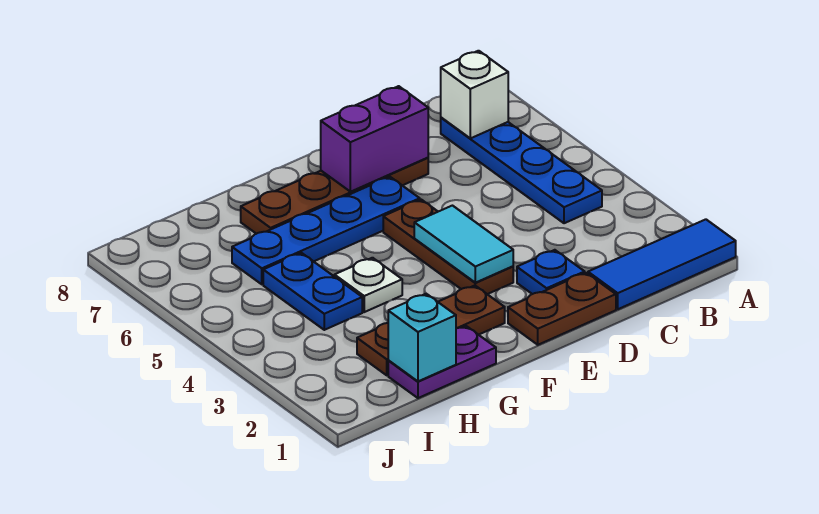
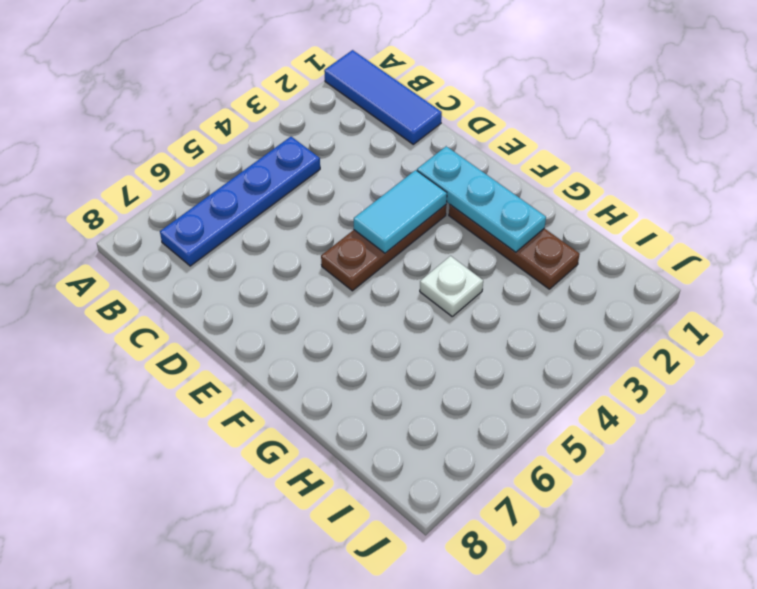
cyan 1x3 plate [417,146,546,252] -> none
none -> brown 1x2 plate [508,273,616,345]
none -> blue 1x1 plate [517,250,585,294]
none -> brown 1x4 plate [241,158,428,234]

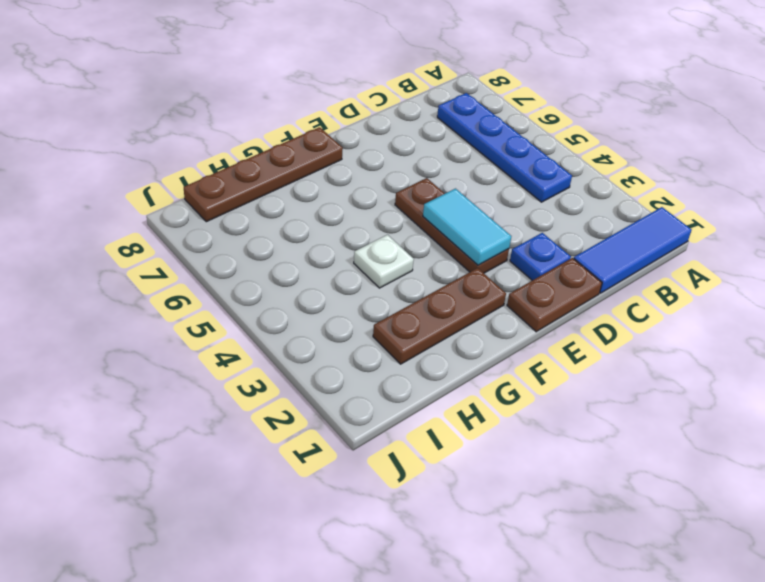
brown 1x4 plate [184,127,343,222] -> brown 1x4 plate moved to [241,158,428,234]
none -> blue 1x4 plate [232,177,420,284]
none -> purple 1x2 plate [388,326,496,398]
none -> blue 1x2 plate [263,253,362,330]

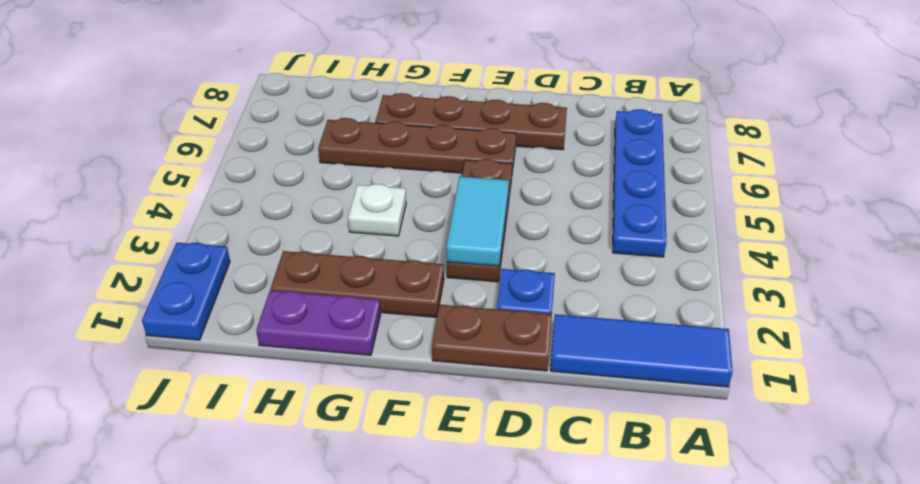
brown 1x4 plate [318,118,516,173] -> blue 1x4 plate [232,177,420,284]
blue 1x2 plate [142,243,230,340] -> blue 1x2 plate moved to [263,253,362,330]
none -> white 1x1 brick [441,51,508,138]
none -> purple 1x2 brick [321,86,428,192]
none -> cyan 1x1 brick [388,294,456,381]

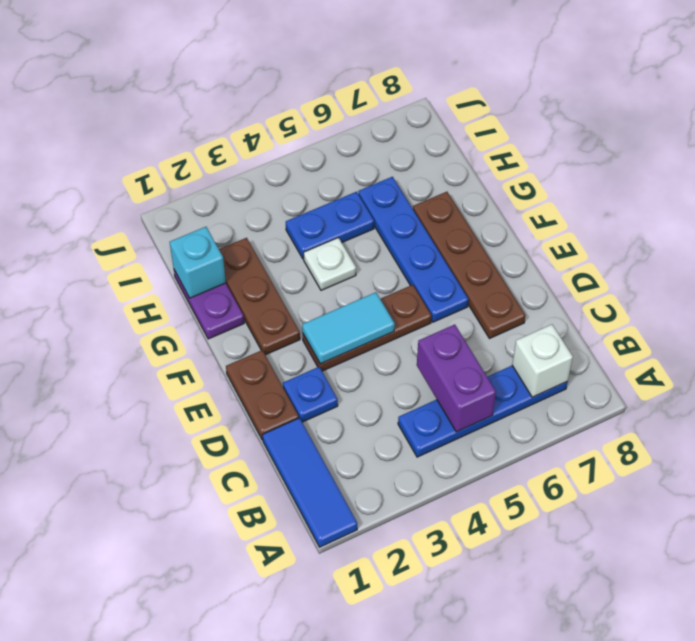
purple 1x2 brick [417,325,496,432] -> purple 1x2 brick moved to [321,86,428,192]

